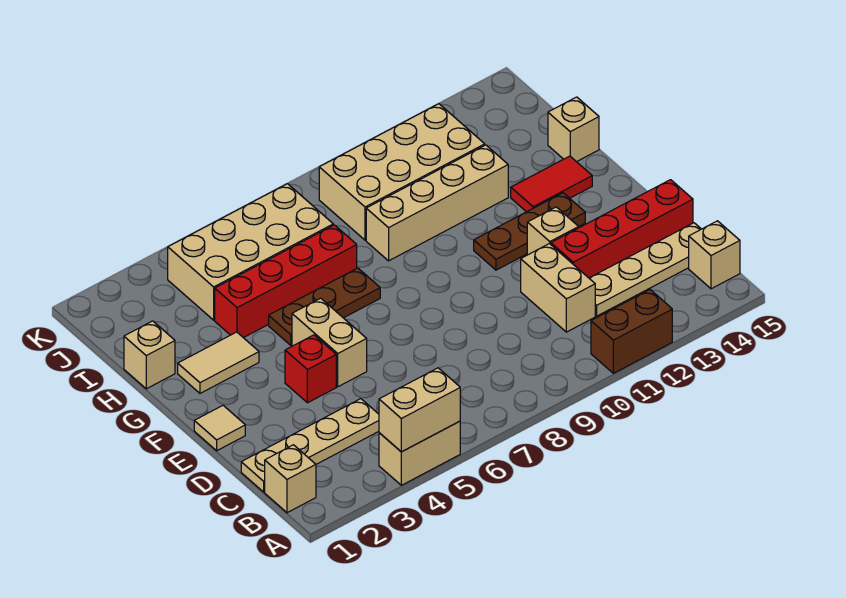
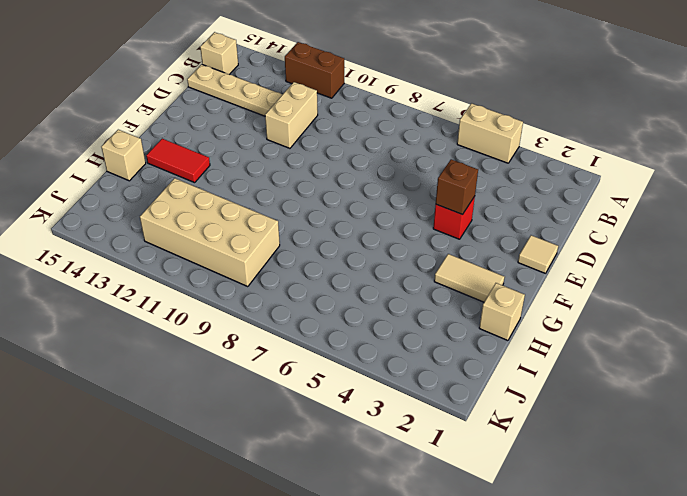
brown 1x1 brick [436,159,478,215] -> none
none -> tan 1x1 brick [265,445,316,513]
none -> tan 1x4 plate [241,399,379,492]
none -> red 1x4 brick [551,180,693,278]

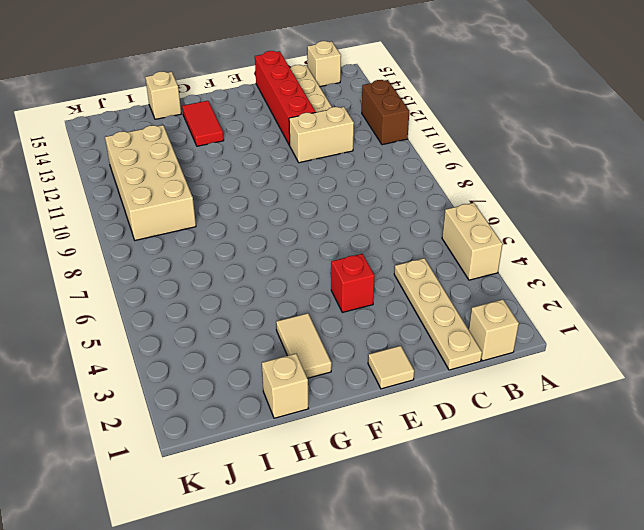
none -> tan 1x2 brick [292,298,367,387]
none -> tan 1x1 brick [527,207,579,255]
none -> brown 1x3 plate [474,193,585,270]

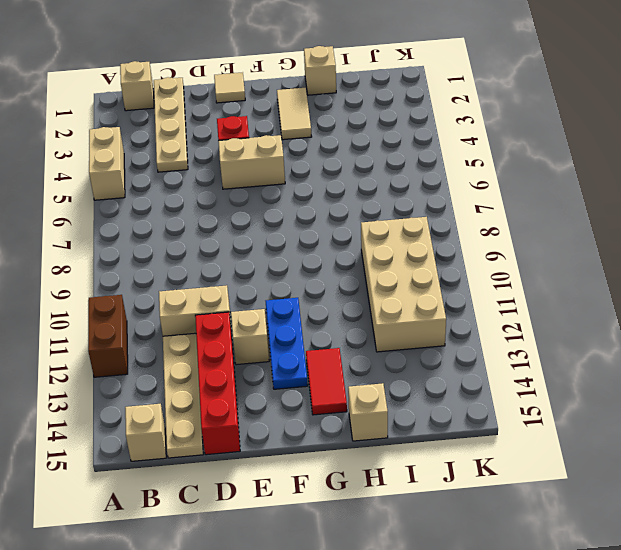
blue 1x3 plate [266,298,308,389] -> brown 1x3 plate [474,193,585,270]
none -> brown 1x3 plate [269,268,380,345]
none -> red 1x4 brick [215,225,357,338]
none -> tan 1x4 brick [366,145,508,261]

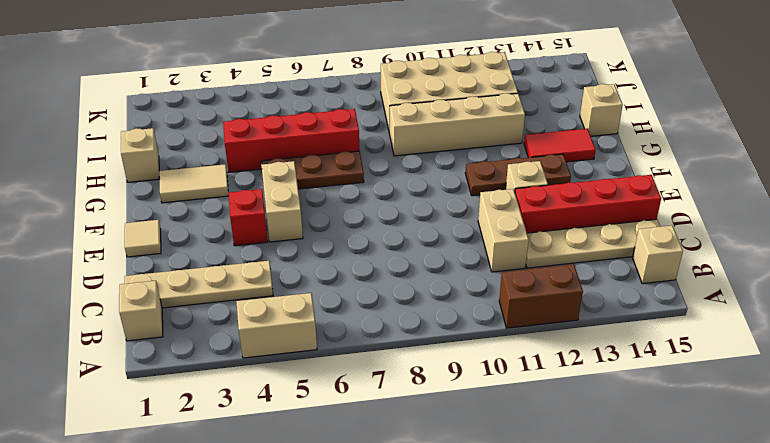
none -> tan 2x4 brick [168,184,333,320]
none -> tan 1x2 brick [379,368,460,452]

